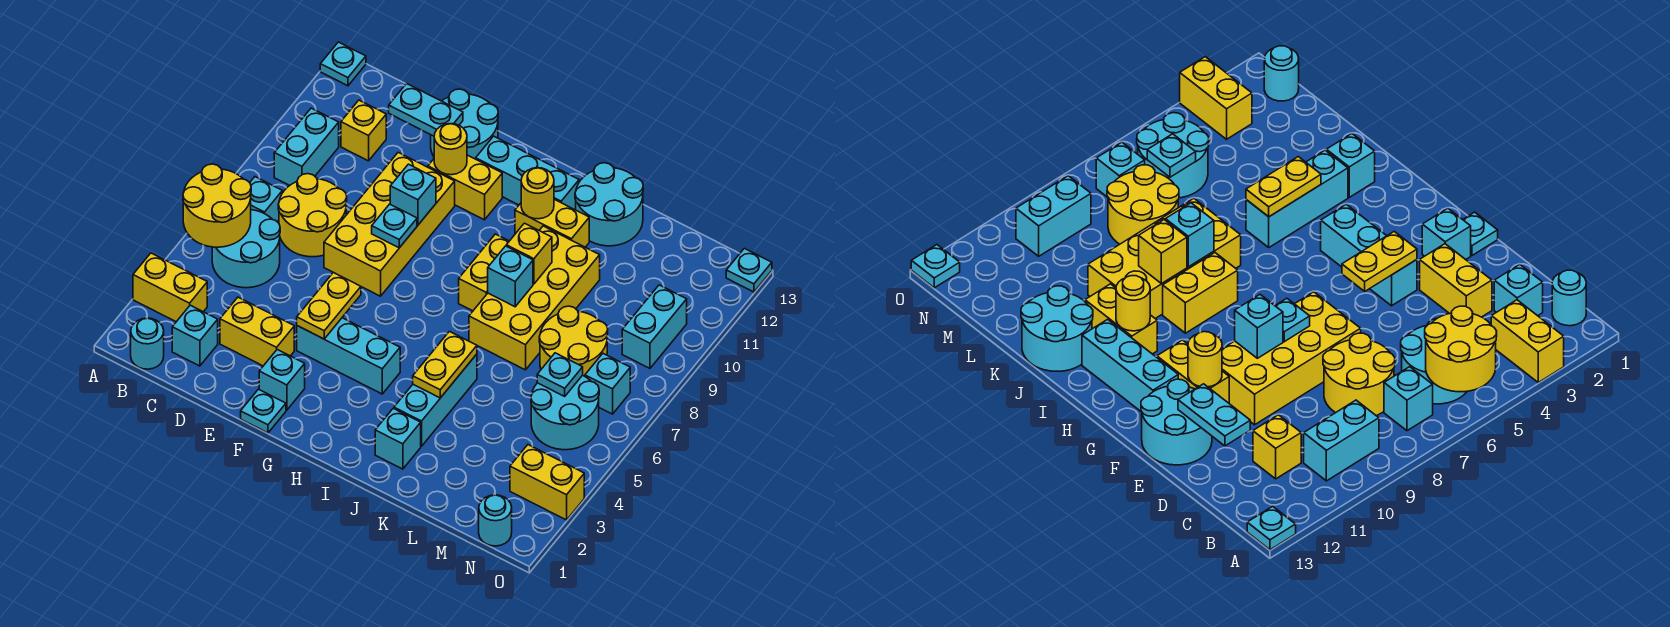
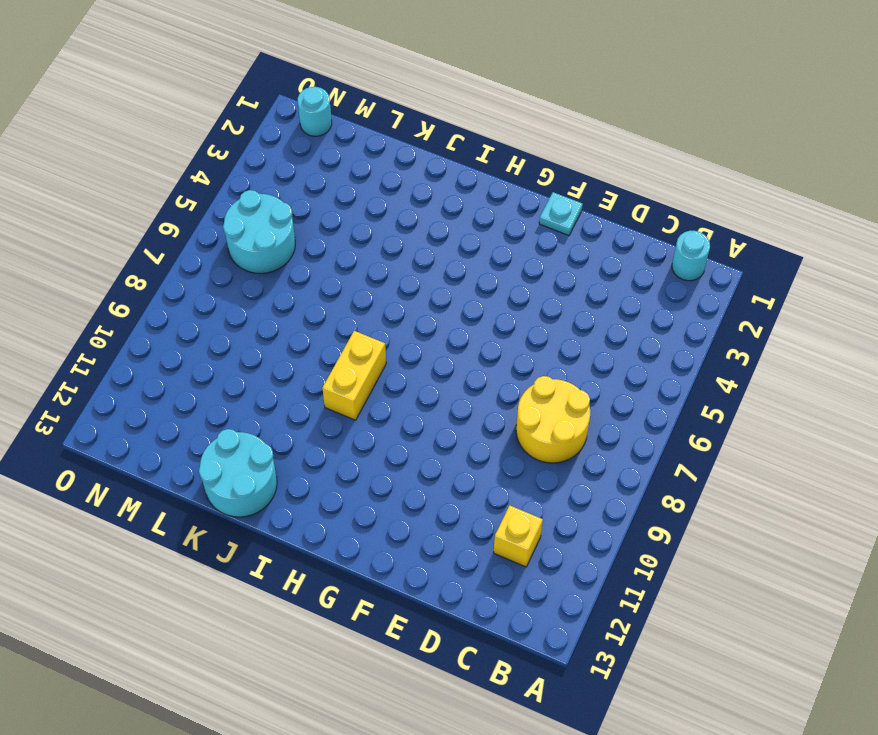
none -> yellow 1x2 brick [133,253,207,322]
none -> cyan 1x1 plate [320,42,366,86]
none -> cyan 2x2 round brick [212,210,280,288]
none -> cyan 1x1 brick [250,177,282,222]

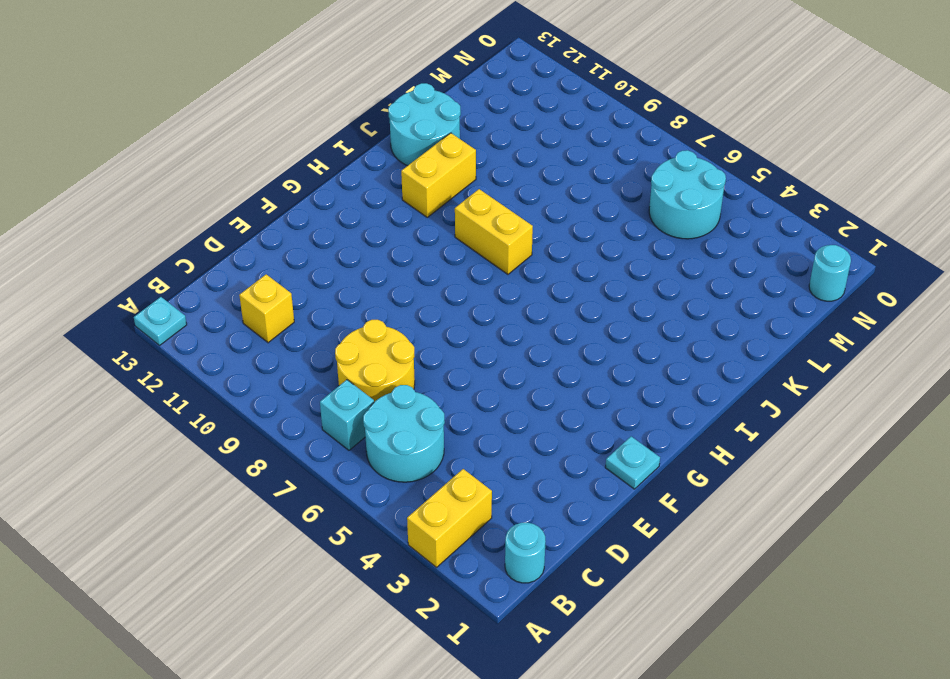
none -> cyan 1x2 brick [274,108,339,186]
none -> cyan 1x1 brick [172,305,218,366]
none -> yellow 1x2 brick [220,297,294,366]
none -> yellow 2x4 brick [324,152,455,296]

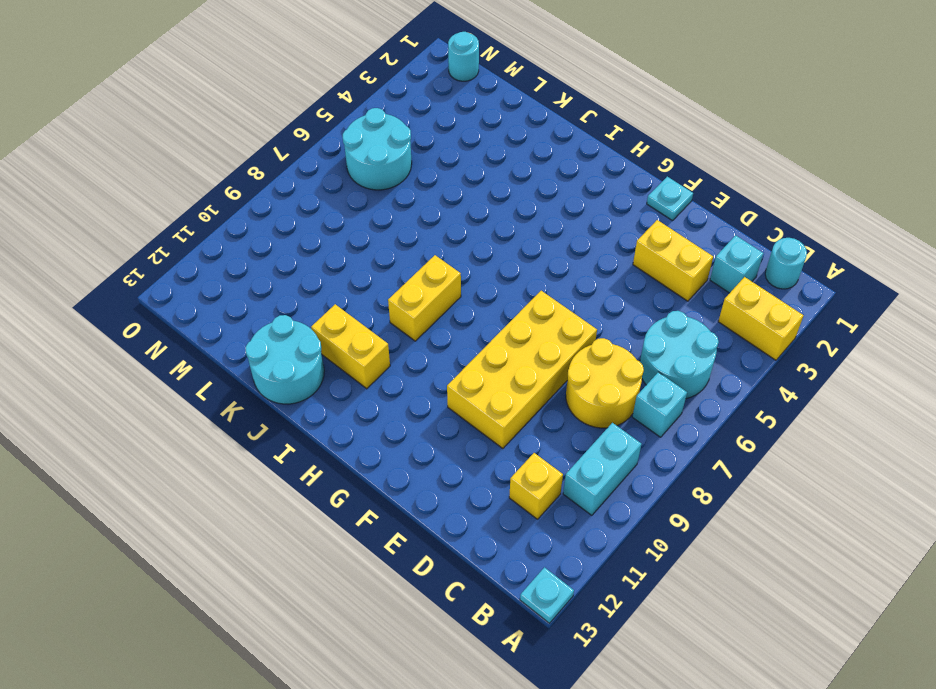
none -> cyan 2x2 round brick [431,89,498,159]
none -> cyan 1x1 brick [259,350,305,410]
none -> cyan 1x3 brick [297,318,400,394]
none -> yellow 1x2 brick [428,155,502,220]

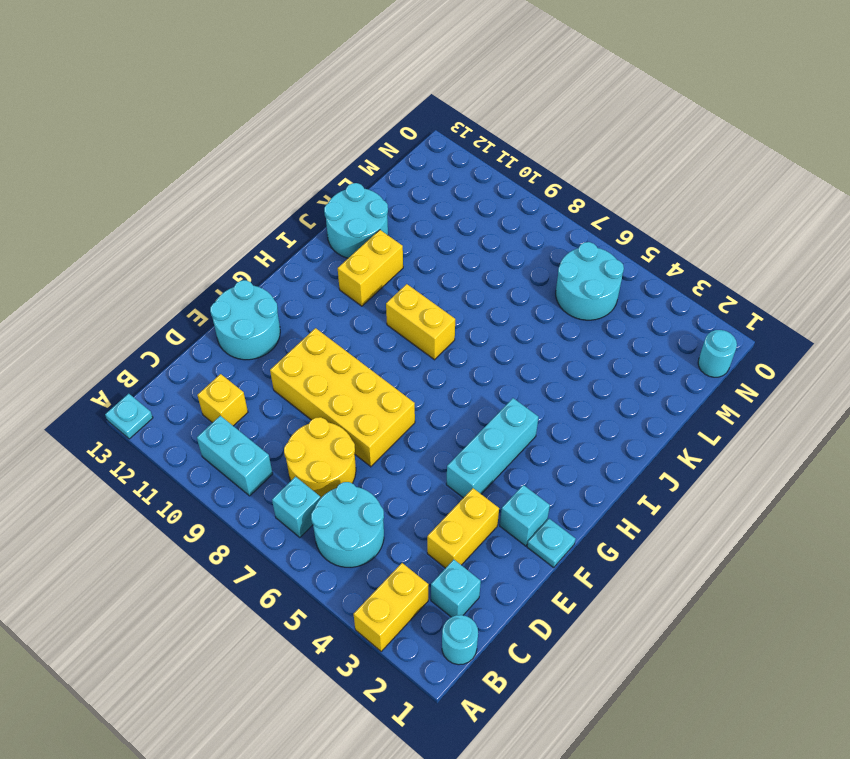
none -> yellow 1x2 brick [428,155,502,220]
none -> cyan 1x3 brick [476,136,579,210]
none -> cyan 1x1 brick [375,408,421,469]
none -> cyan 1x3 brick [394,354,477,446]

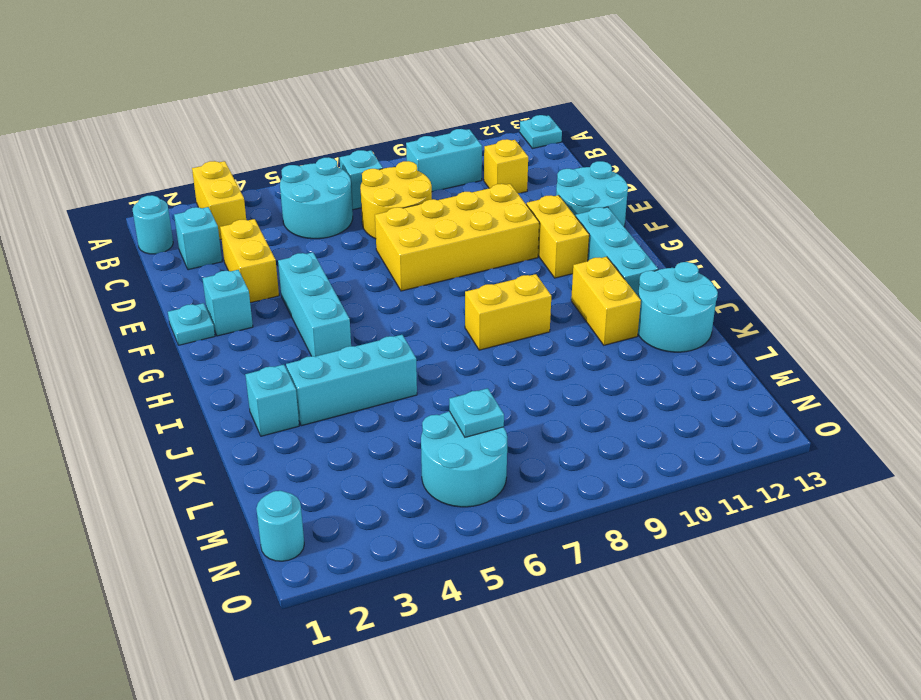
none -> yellow 2x4 brick [469,226,600,370]
none -> yellow 2x2 round brick [539,306,608,376]
none -> yellow 1x2 brick [510,445,584,520]
none -> cyan 1x1 brick [585,354,630,414]

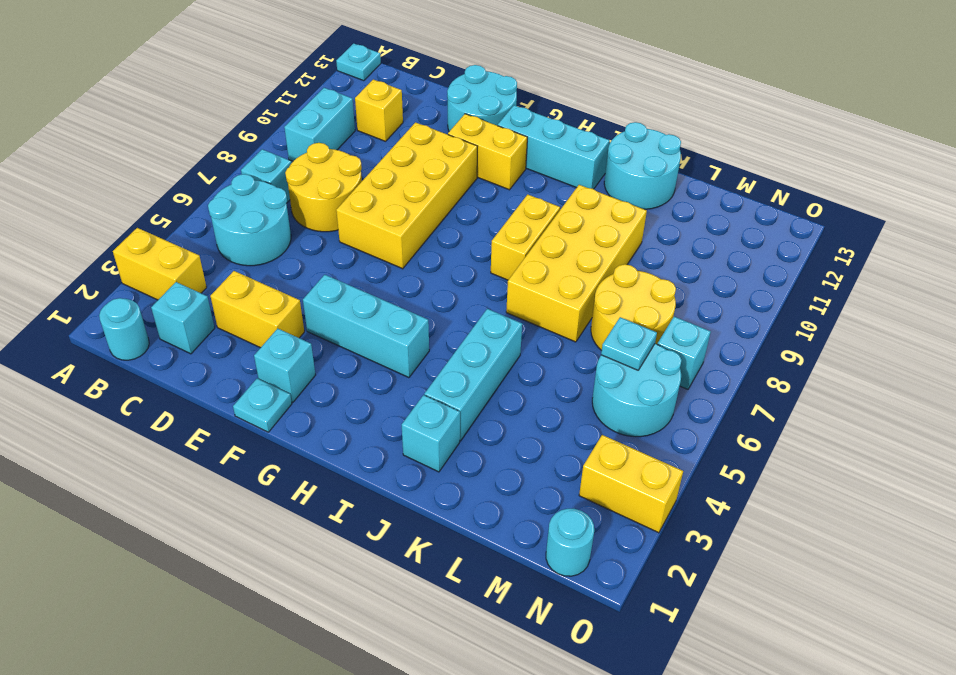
none -> yellow 1x2 brick [515,199,589,247]
none -> cyan 1x2 brick [622,285,687,368]
none -> cyan 1x1 plate [726,248,772,292]
none -> yellow 2x2 round brick [183,164,251,247]

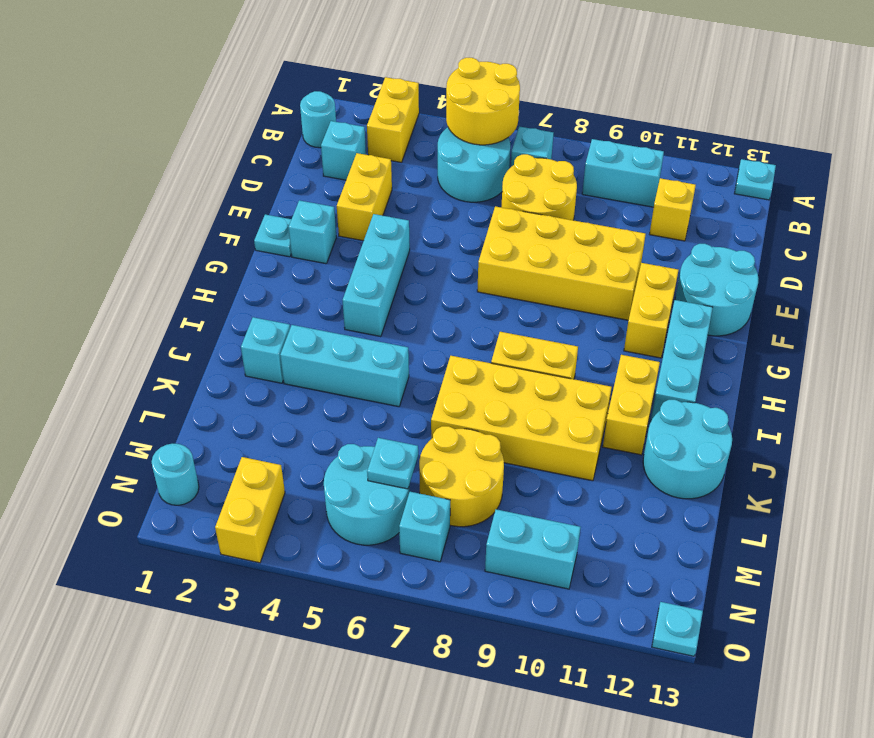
none -> cyan 1x2 plate [389,84,463,136]
none -> yellow 1x2 plate [297,272,361,339]
none -> cyan 1x1 plate [372,204,417,248]
none -> cyan 1x1 brick [390,164,436,225]

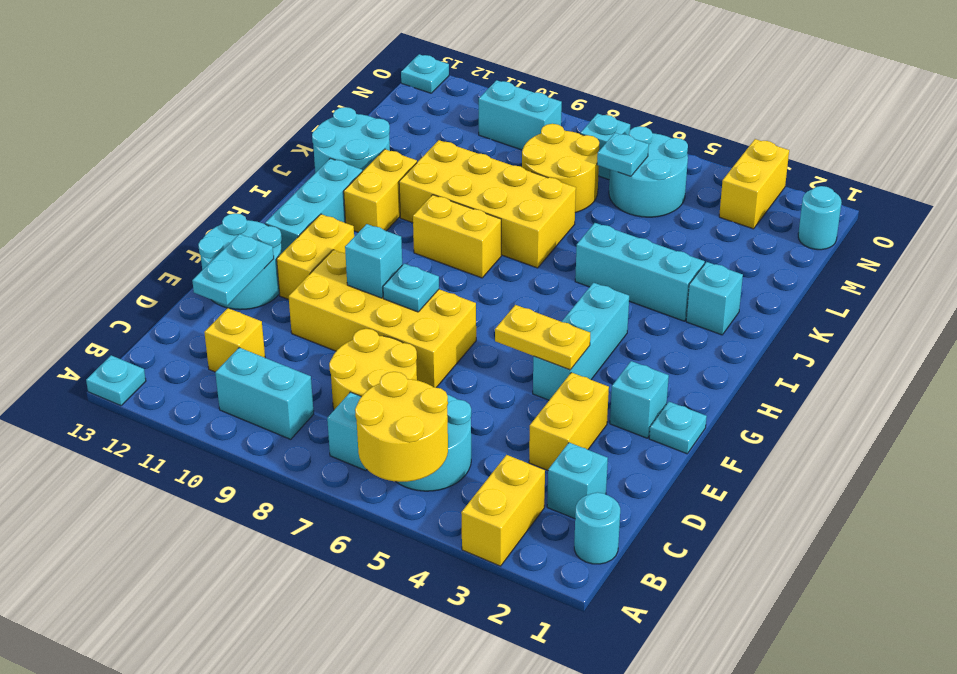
none -> yellow 1x1 round brick [434,124,467,175]
none -> yellow 1x1 round brick [521,168,554,219]
none -> yellow 1x2 plate [413,332,477,398]
none -> cyan 1x1 brick [488,246,533,307]

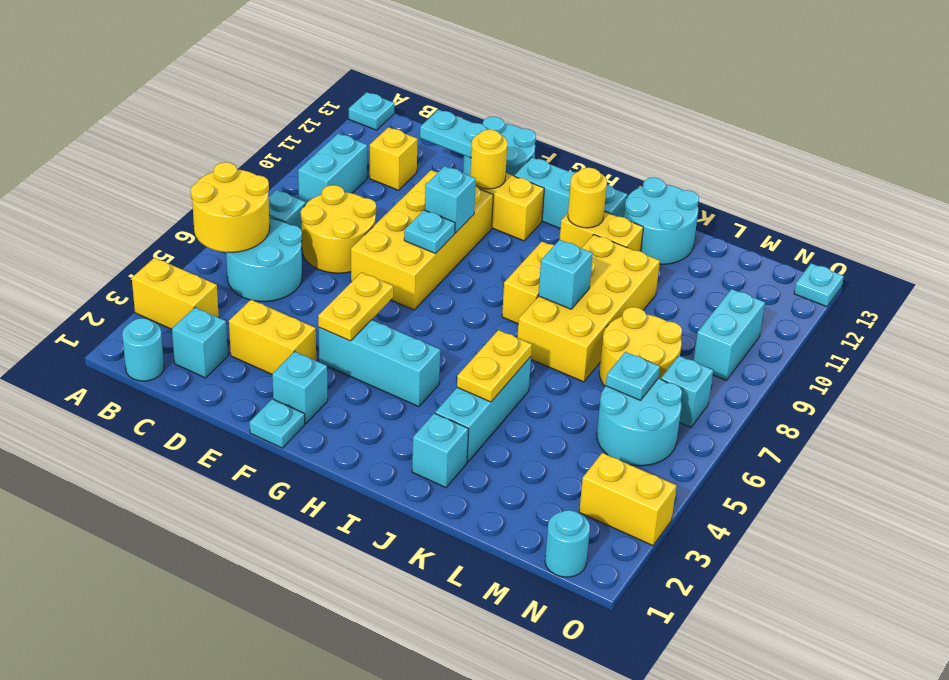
none -> yellow 1x1 brick [506,223,552,284]

